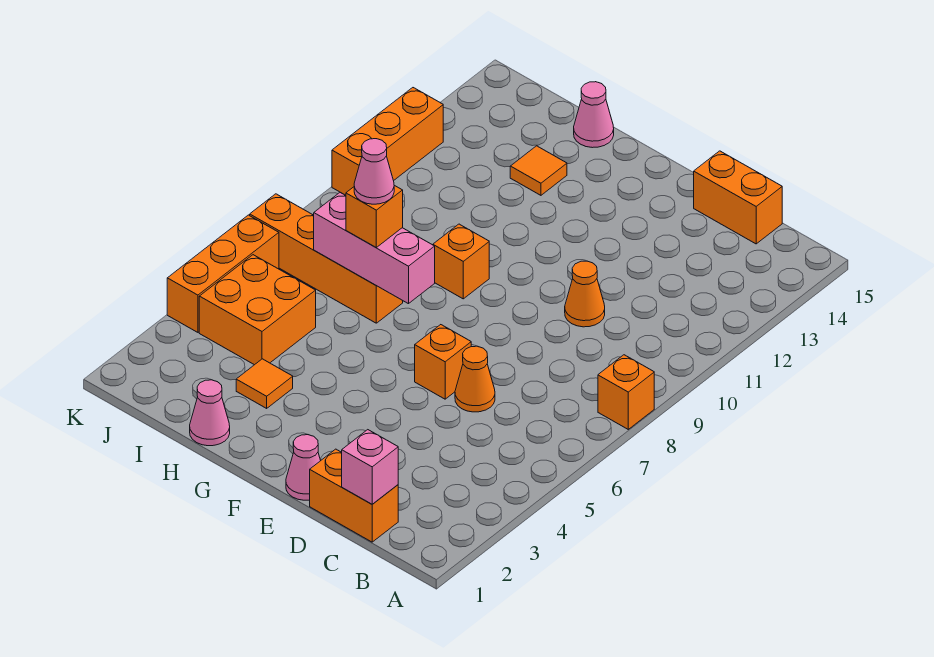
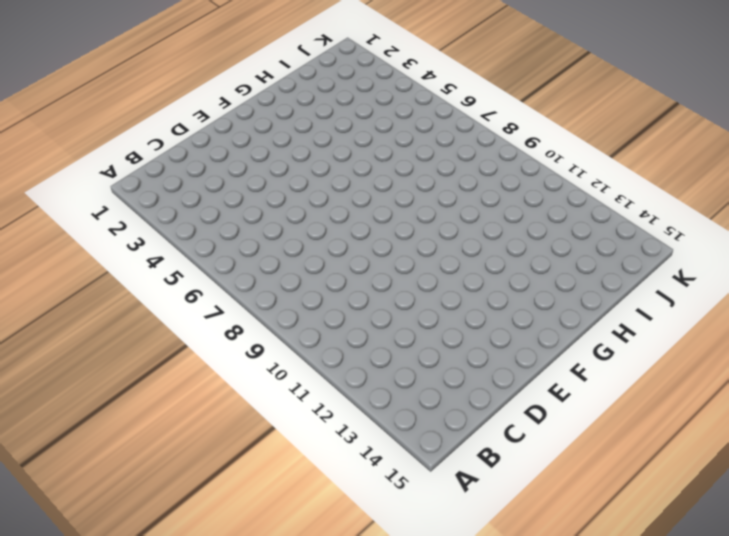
none -> orange 1x1 brick [598,355,654,429]
none -> orange 1x2 brick [310,449,398,542]
none -> orange 1x2 brick [694,151,782,244]

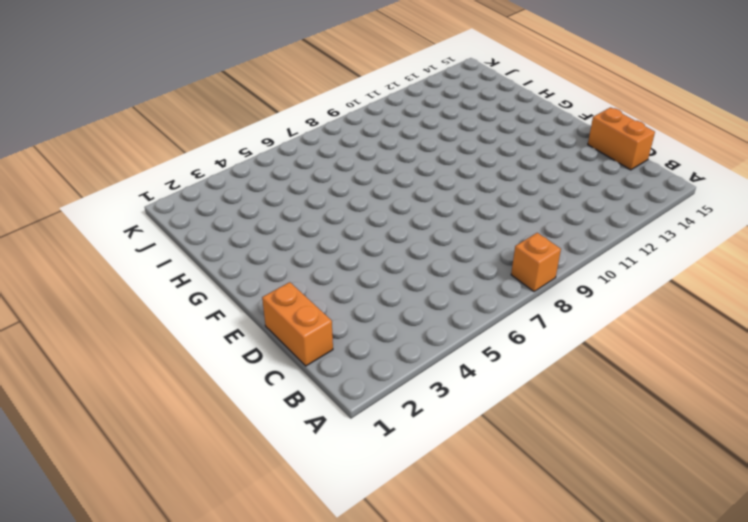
none -> orange 1x1 cone [455,346,495,412]
none -> orange 1x1 cone [565,261,605,327]
none -> pink 1x1 cone [286,435,321,500]

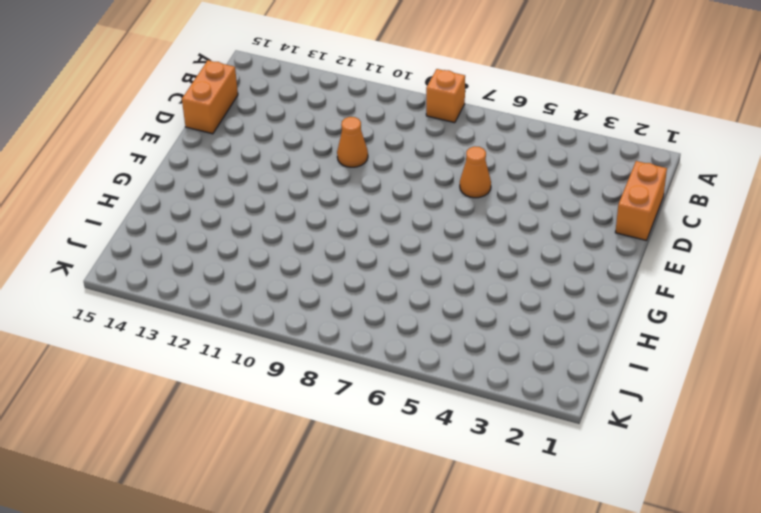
none -> pink 1x1 cone [286,435,321,500]
none -> orange 1x1 brick [415,325,471,399]
none -> orange 1x1 brick [433,224,489,299]

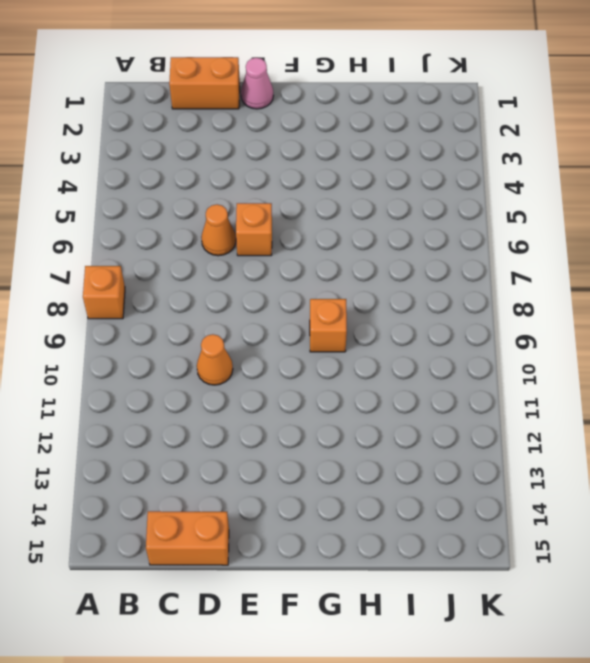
none -> pink 1x1 cone [190,380,230,446]
none -> orange 1x1 tile [236,359,293,408]
none -> orange 1x4 brick [250,194,403,323]

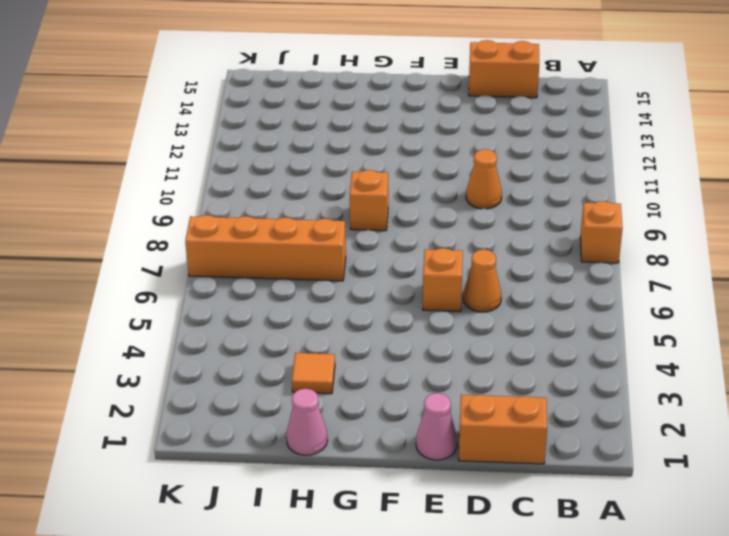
none -> orange 1x1 tile [510,146,567,195]
none -> pink 1x1 cone [574,82,614,148]
none -> orange 2x2 brick [199,255,316,365]

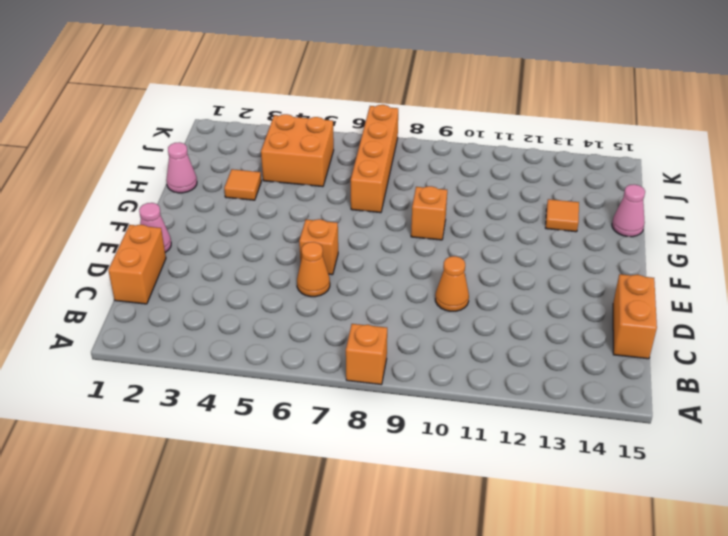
none -> orange 1x3 brick [167,215,279,332]
none -> orange 1x3 brick [332,88,443,195]
none -> pink 1x1 brick [342,430,398,504]

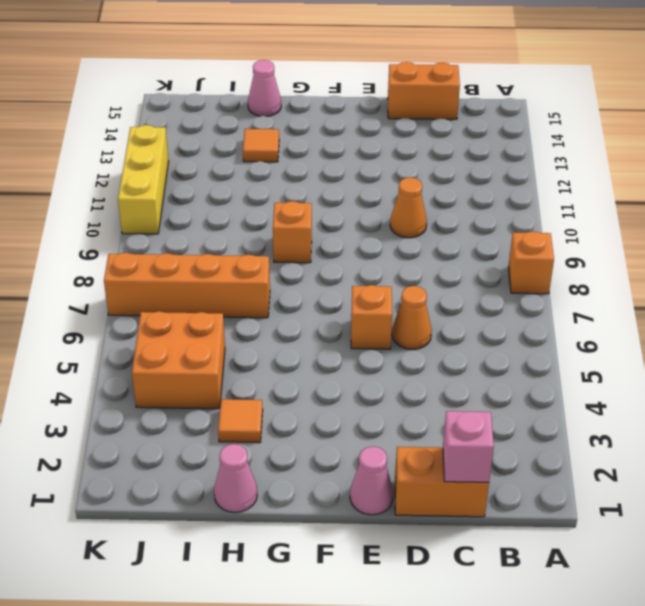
yellow 1x3 brick [118,125,169,234] -> orange 1x3 brick [332,88,443,195]
none -> orange 1x3 brick [167,215,279,332]
none -> pink 1x3 brick [314,193,435,304]
none -> orange 1x1 brick [346,186,403,247]

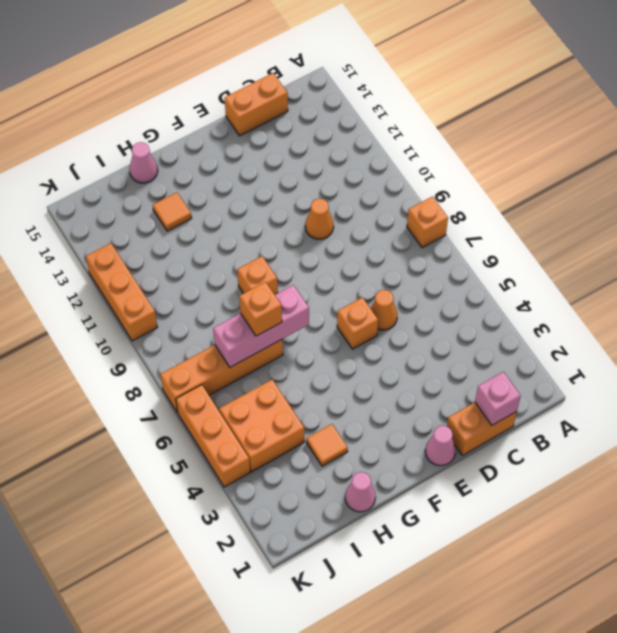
none -> pink 1x1 cone [354,139,394,204]

